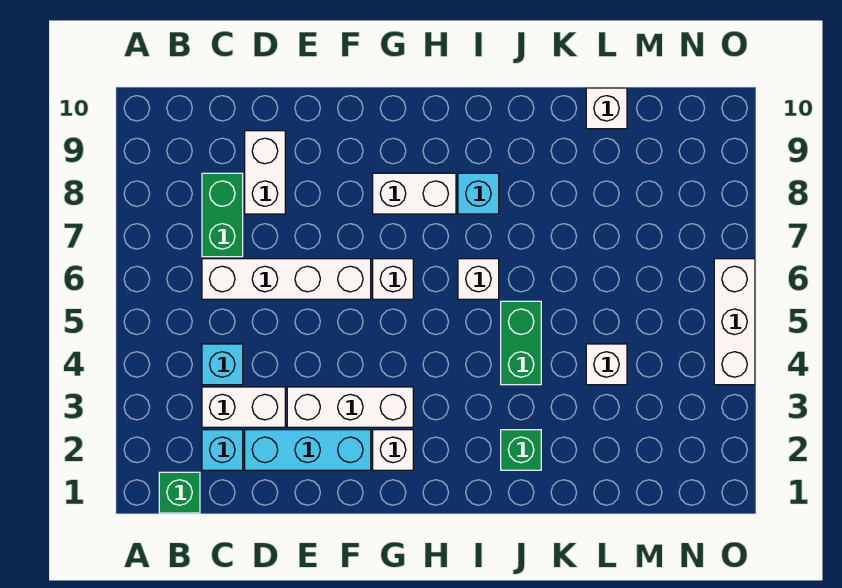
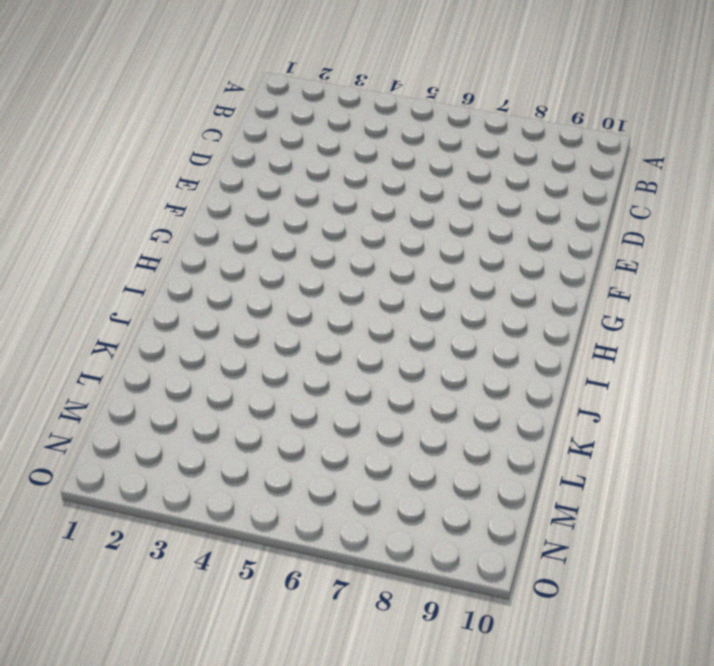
none -> green 1x1 brick [159,472,200,513]
none -> cyan 1x1 brick [202,430,243,470]
none -> white 1x2 brick [202,387,285,427]

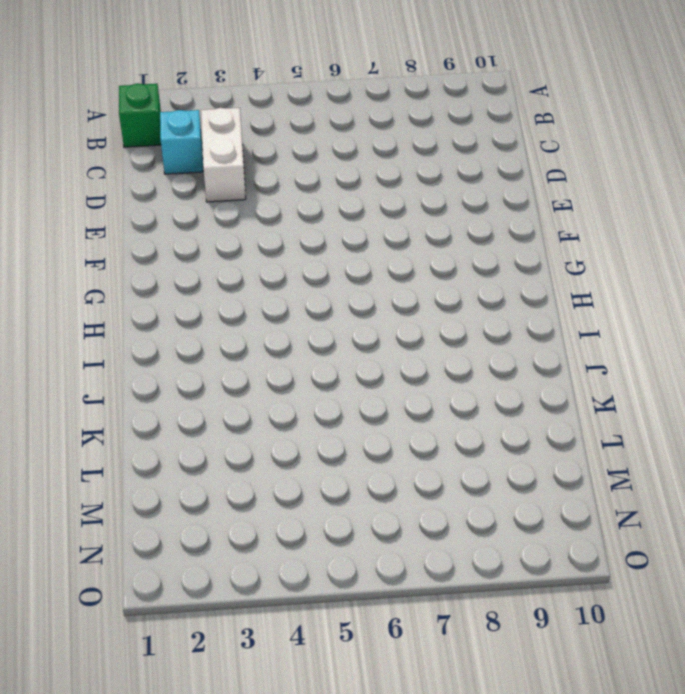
none -> cyan 1x1 brick [202,344,243,385]
none -> white 1x4 brick [202,259,371,299]
none -> green 1x2 brick [202,173,243,257]

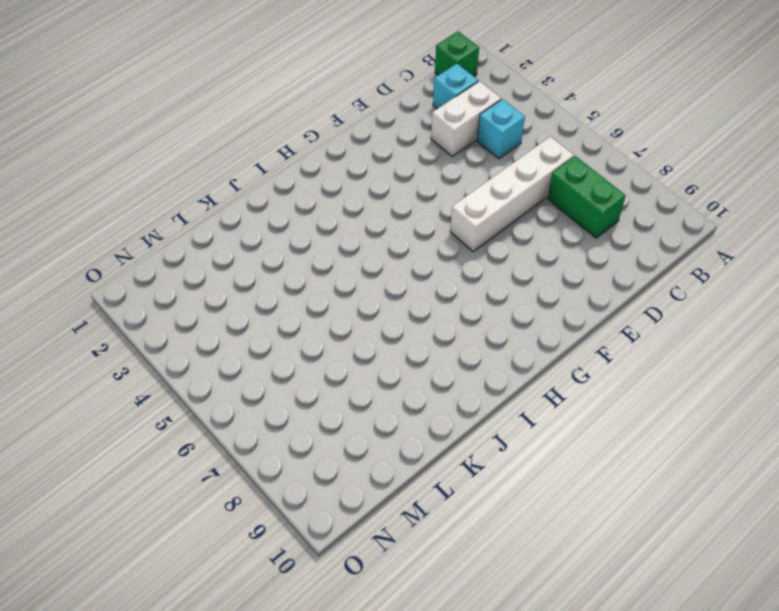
none -> cyan 1x3 brick [245,430,371,470]
none -> white 1x2 brick [245,131,285,214]
none -> white 1x3 brick [287,387,413,427]

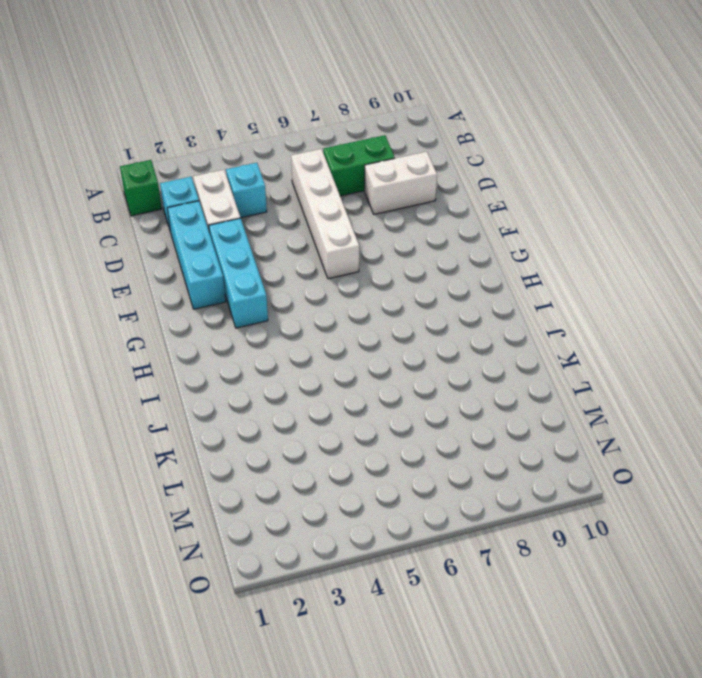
cyan 1x3 brick [209,218,268,328] -> white 1x3 brick [287,387,413,427]
none -> white 1x1 brick [373,430,413,470]
none -> white 1x1 brick [373,259,413,299]
none -> white 1x2 brick [373,173,456,214]

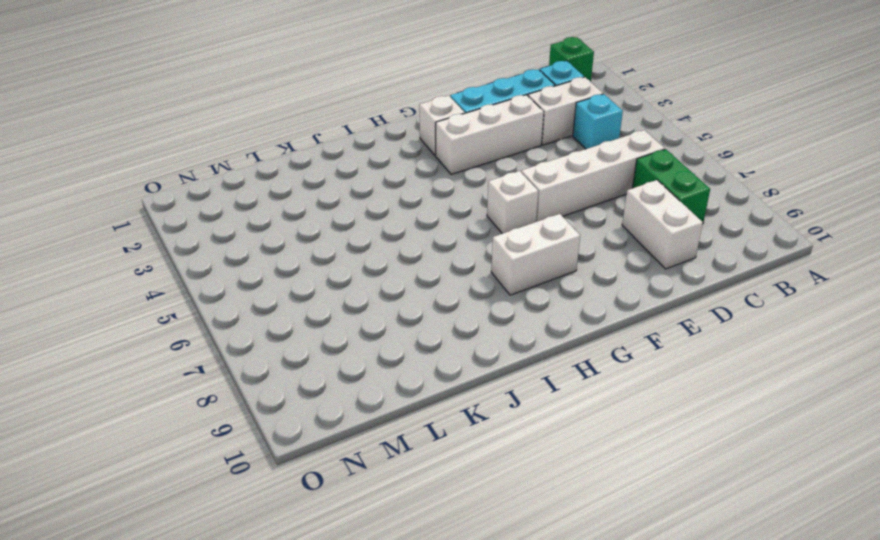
none -> white 1x1 brick [458,259,499,299]
none -> cyan 1x1 brick [458,173,499,214]
none -> green 1x1 brick [501,430,541,470]

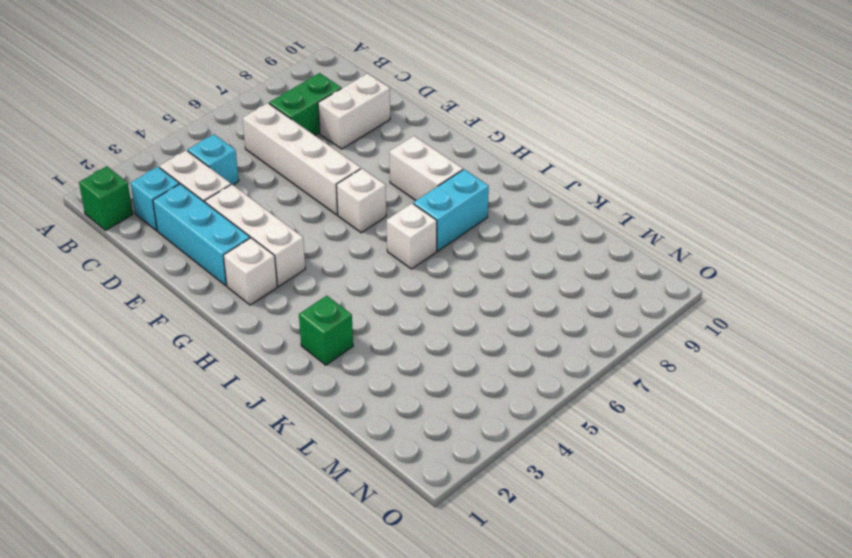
cyan 1x2 brick [413,169,489,251] -> cyan 1x1 brick [458,173,499,214]
none -> green 1x2 brick [501,301,541,385]
none -> white 1x1 brick [586,344,627,385]
none -> white 1x1 brick [586,88,627,129]

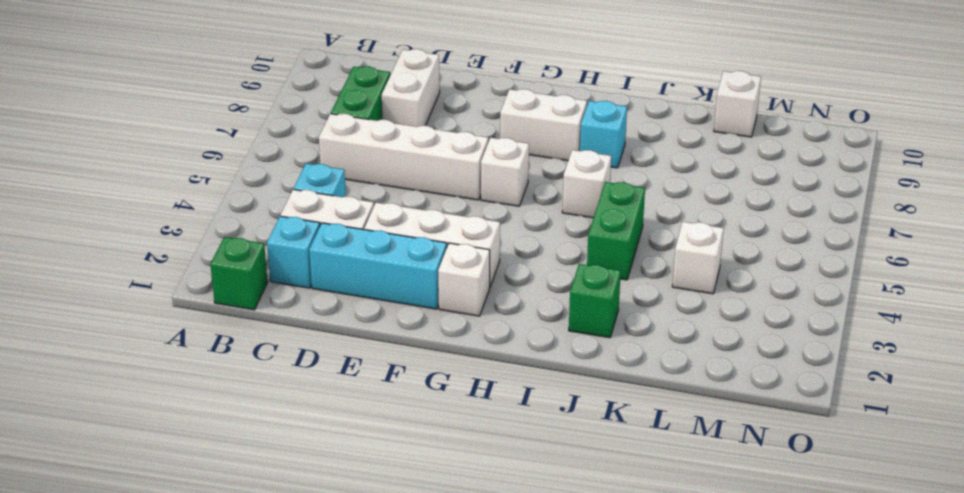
none -> white 1x3 brick [714,259,755,385]

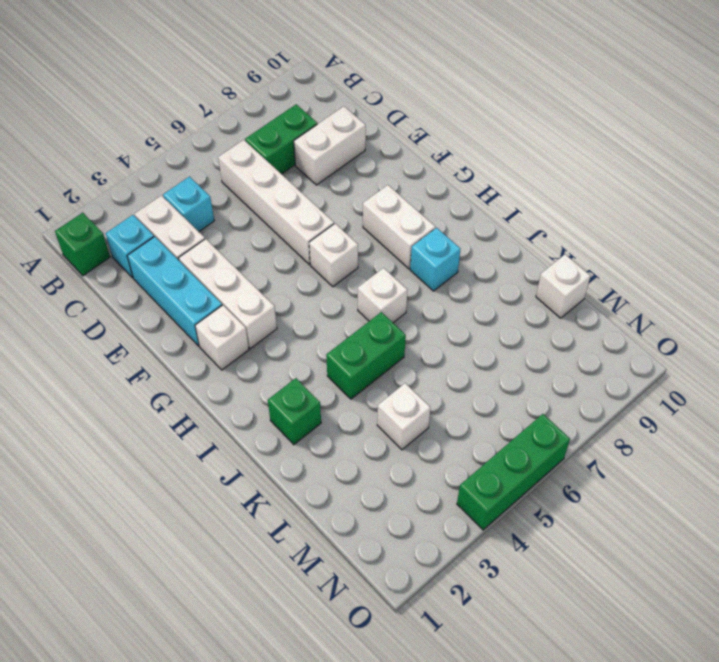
green 1x3 brick [457,414,570,530] -> white 1x3 brick [714,259,755,385]

